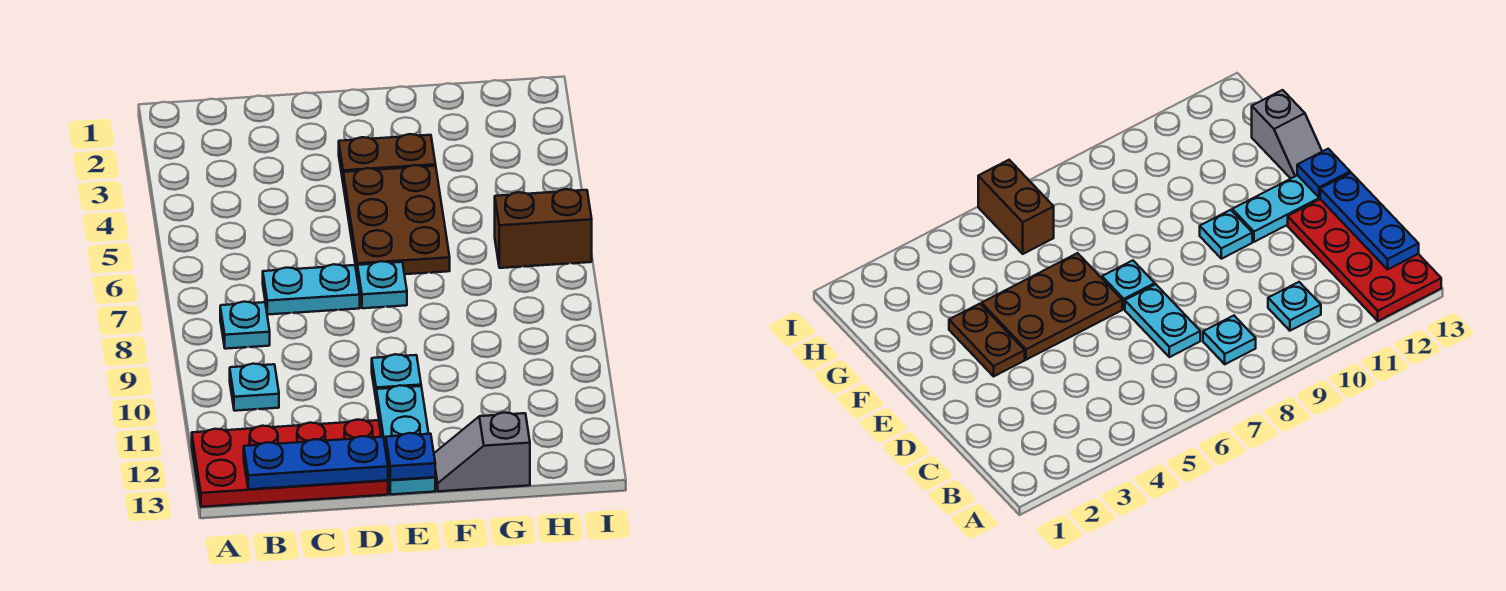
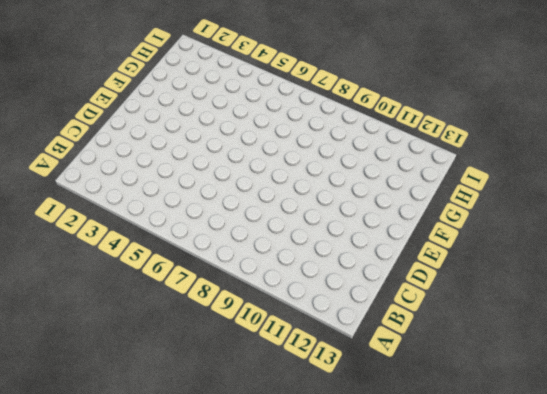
none -> red 2x4 plate [192,420,388,507]
none -> cyan 1x1 plate [220,302,270,349]
none -> cyan 1x1 plate [230,364,279,411]

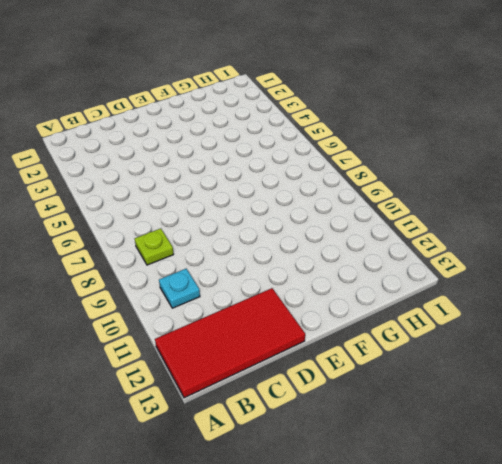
red 2x4 tile [155,288,305,398] -> red 2x4 plate [192,420,388,507]
lime 1x1 plate [135,228,174,265] -> cyan 1x1 plate [220,302,270,349]
none -> cyan 1x2 plate [263,264,360,315]
none -> brown 1x2 plate [339,134,436,180]
none -> brown 2x3 plate [343,165,450,274]

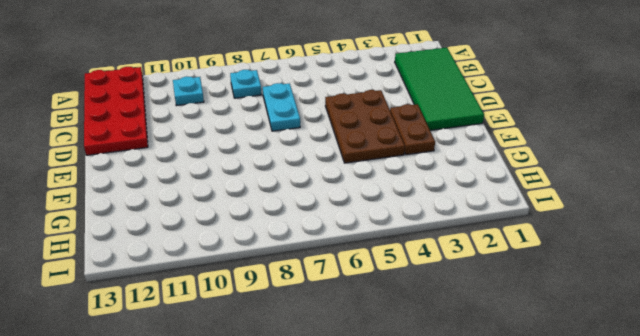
green 2x4 tile [395,48,484,130] -> none
brown 2x3 plate [325,90,405,163] -> brown 2x3 plate turned to [343,165,450,274]
none -> cyan 1x1 plate [357,261,407,308]
none -> cyan 1x1 plate [372,354,421,397]
none -> cyan 1x3 plate [376,385,435,494]

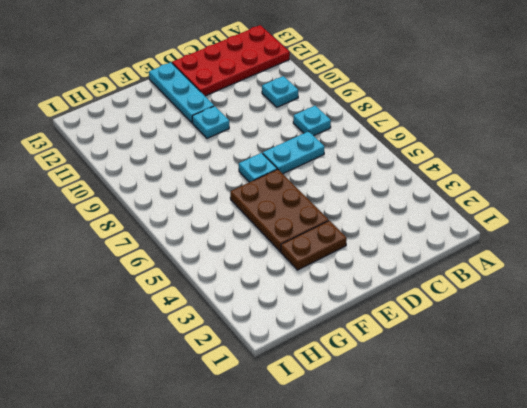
none -> grey 1x2 slope [434,413,530,491]
none -> brown 1x2 brick [495,189,592,268]
none -> blue 1x3 plate [244,436,388,489]

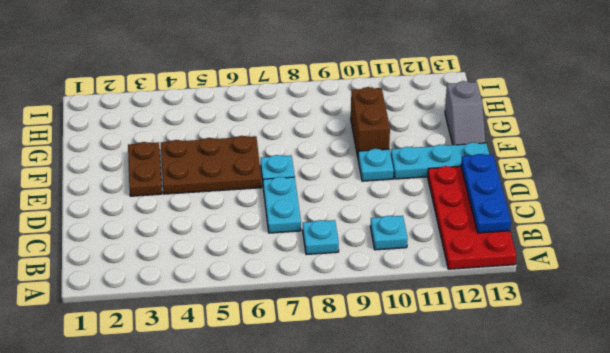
brown 1x2 brick [351,87,390,157] -> brown 1x2 brick moved to [495,189,592,268]
none -> blue 1x1 plate [385,433,435,480]

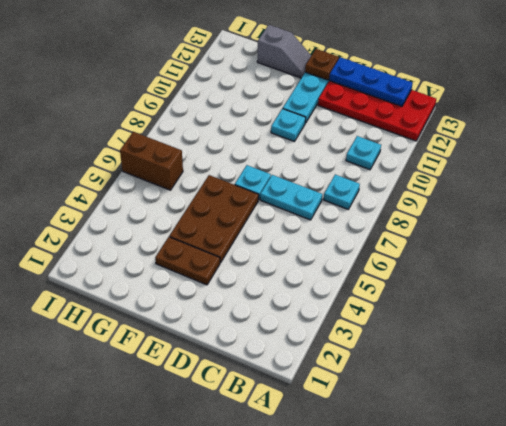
brown 1x1 plate [305,49,339,80] -> blue 1x1 plate [385,433,435,480]

